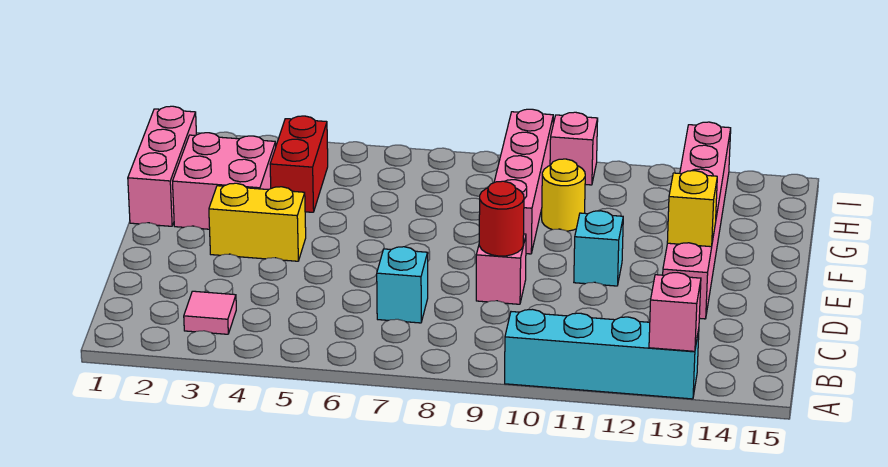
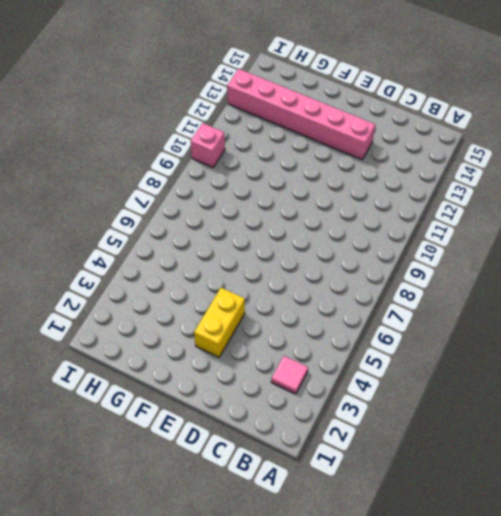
none -> cyan 1x4 brick [505,309,699,399]
none -> cyan 1x1 brick [377,247,428,323]
none -> pink 1x1 brick [476,234,526,304]

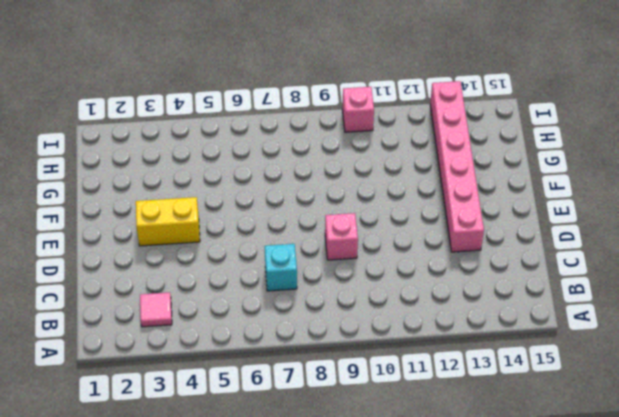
none -> cyan 1x4 brick [505,309,699,399]
none -> cyan 1x1 brick [574,211,623,286]
none -> pink 1x3 brick [128,106,196,226]

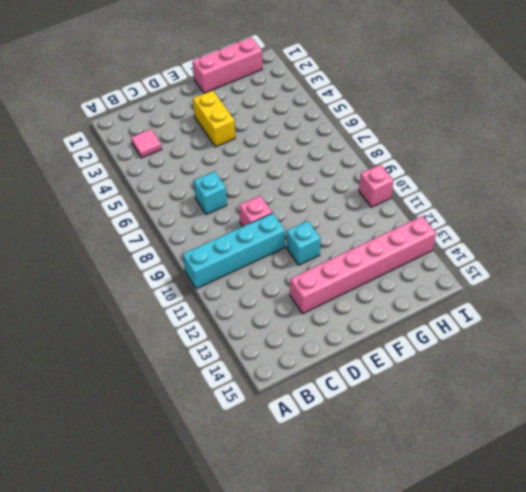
cyan 1x4 brick [183,213,285,289] -> cyan 1x4 brick turned to [505,309,699,399]
none -> pink 2x2 brick [173,133,276,229]
none -> pink 1x4 brick [494,109,553,254]
none -> red 1x2 brick [270,116,328,212]

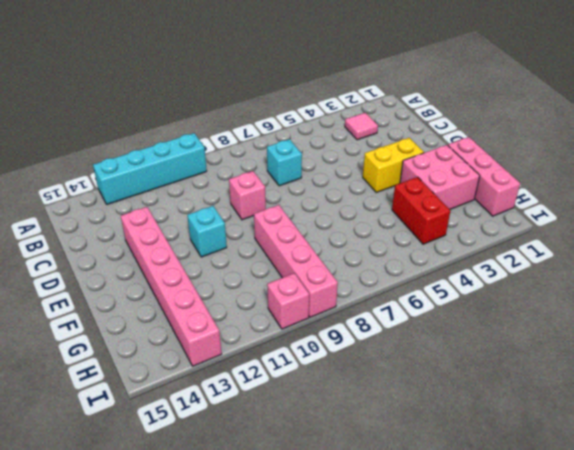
none -> yellow 1x1 round brick [542,159,585,231]
none -> pink 1x1 brick [649,273,701,351]
none -> red 1x1 round brick [479,181,524,256]

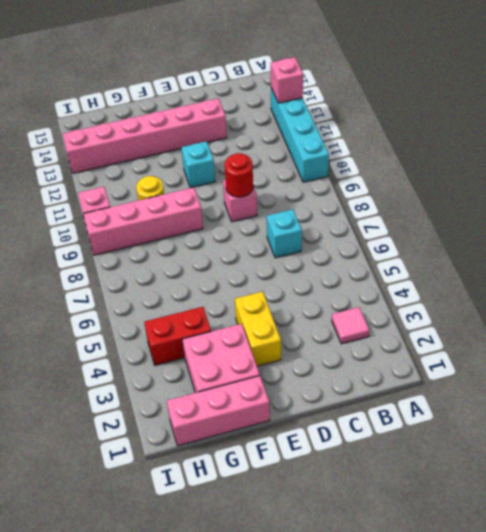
none -> yellow 1x1 brick [667,171,717,247]

